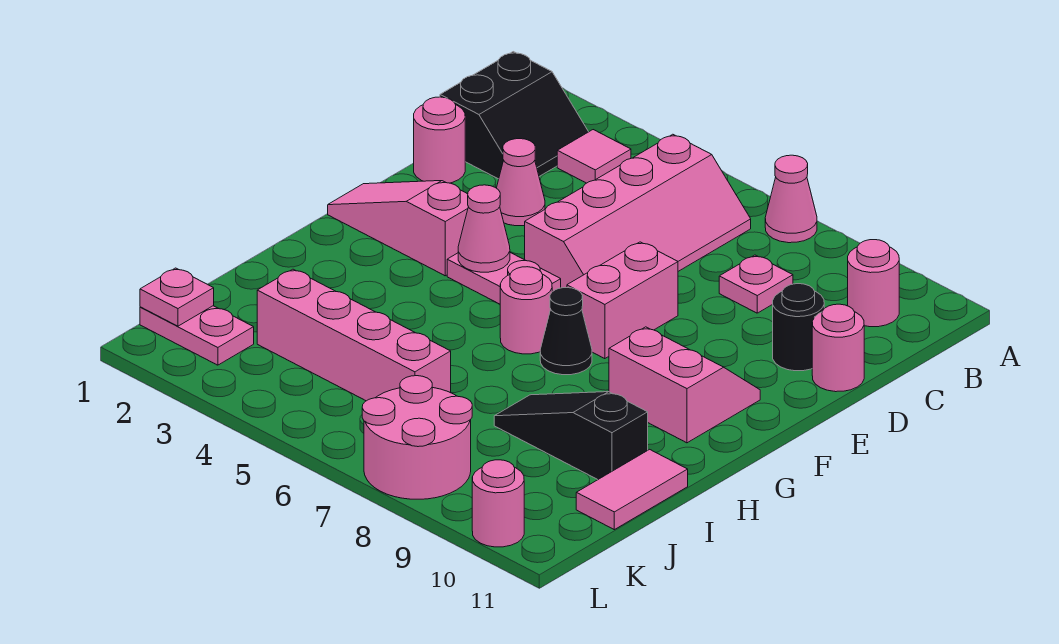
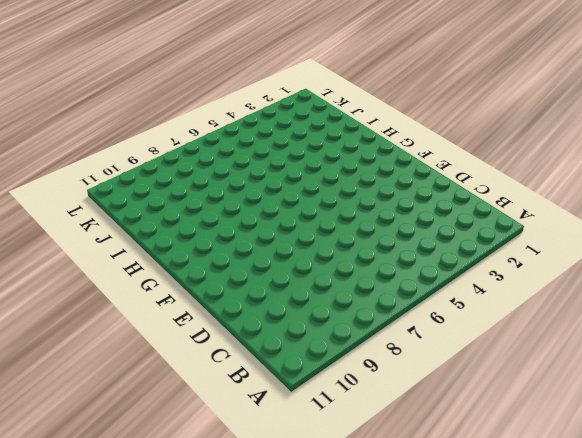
none -> pink 1x1 cone [765,155,817,243]
none -> black 2x2 slope [440,52,588,179]
none -> pink 1x1 tile [557,130,631,183]

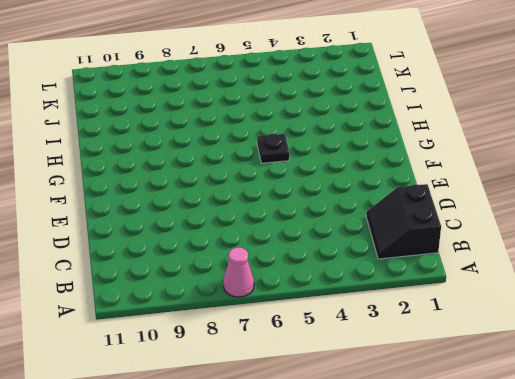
black 1x1 plate [257,134,289,163] -> none
none -> pink 1x1 tile [557,130,631,183]
none -> pink 2x4 slope [525,134,751,288]
none -> pink 1x1 round brick [848,240,899,327]

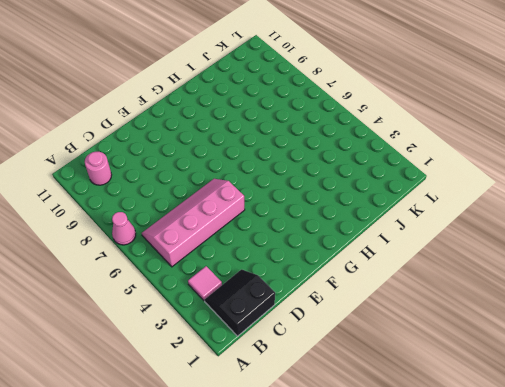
none -> pink 1x1 plate [719,255,793,313]
none -> pink 1x1 round brick [414,97,465,183]
none -> pink 1x1 cone [497,139,545,226]

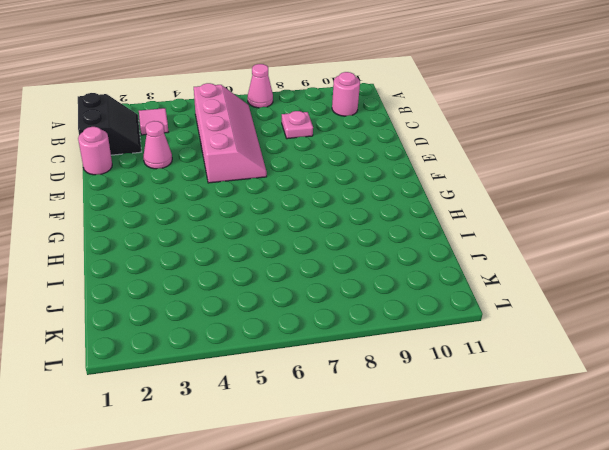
none -> black 1x1 round brick [773,284,824,371]
none -> pink 1x1 round brick [812,304,864,392]
none -> pink 1x2 brick [567,242,678,359]

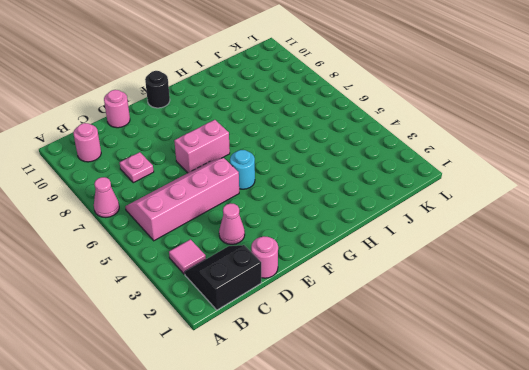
cyan 1x1 round brick [230,150,255,189] -> pink 1x2 plate [447,253,561,304]
black 1x1 round brick [145,71,170,108] -> black 1x1 round brick moved to [773,284,824,371]
none -> pink 1x3 slope [328,181,468,276]
none -> pink 2x2 slope [609,327,760,443]
none -> pink 1x1 round brick [500,267,552,354]

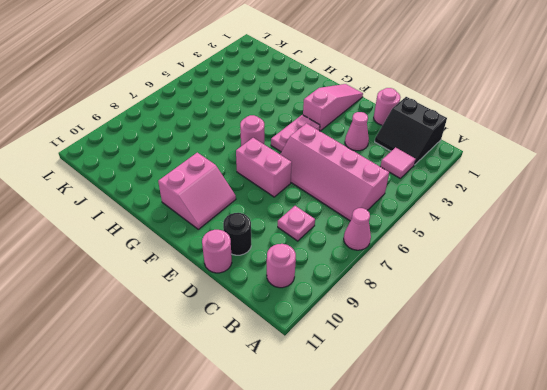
none -> black 1x1 cone [540,288,592,375]
none -> black 1x3 slope [494,392,648,480]
none -> pink 1x2 tile [576,449,688,530]

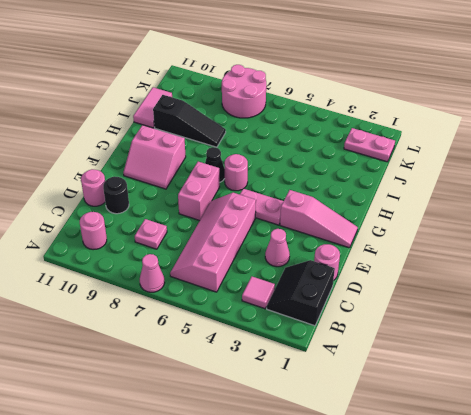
none -> pink 1x4 brick [257,269,451,401]
none -> pink 1x1 round brick [472,460,524,547]
none -> pink 1x1 cone [458,185,510,272]

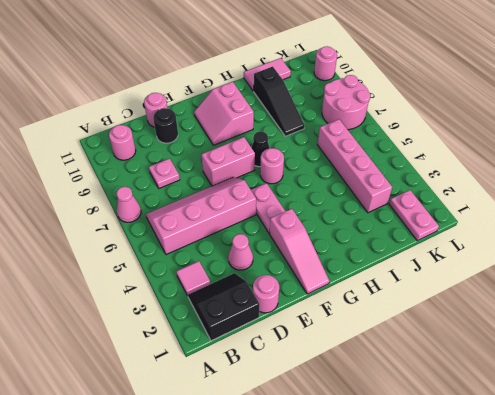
none -> pink 1x1 cone [458,185,510,272]
none -> pink 1x1 plate [140,268,214,326]

